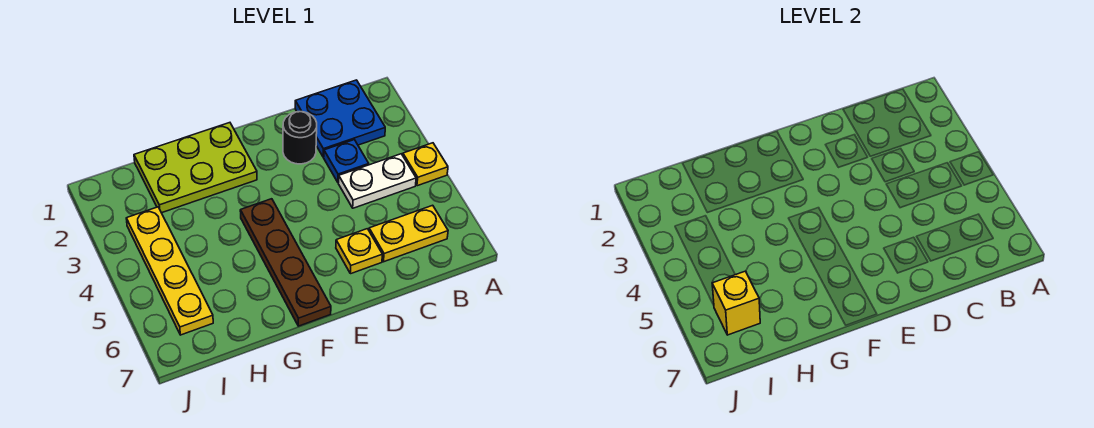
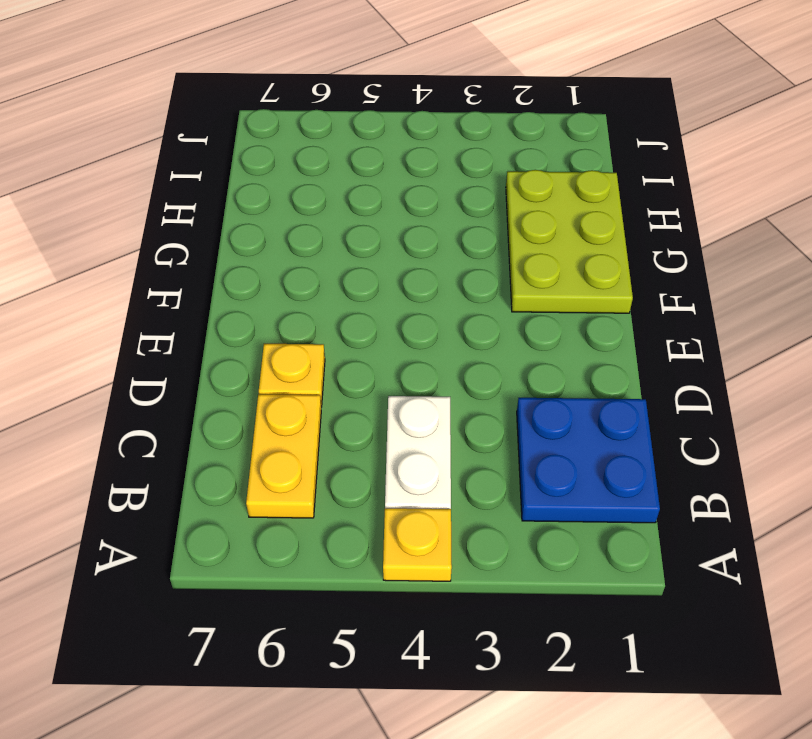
none -> blue 1x1 plate [324,140,369,182]
none -> black 1x1 round brick [283,112,317,164]

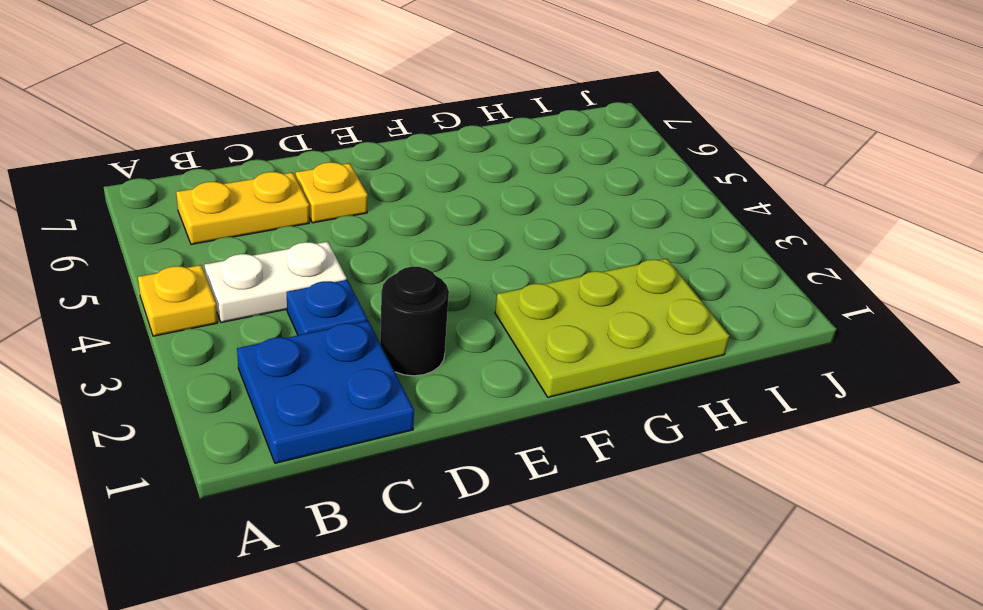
none -> brown 1x4 plate [240,199,331,326]
none -> yellow 1x4 plate [126,207,213,335]

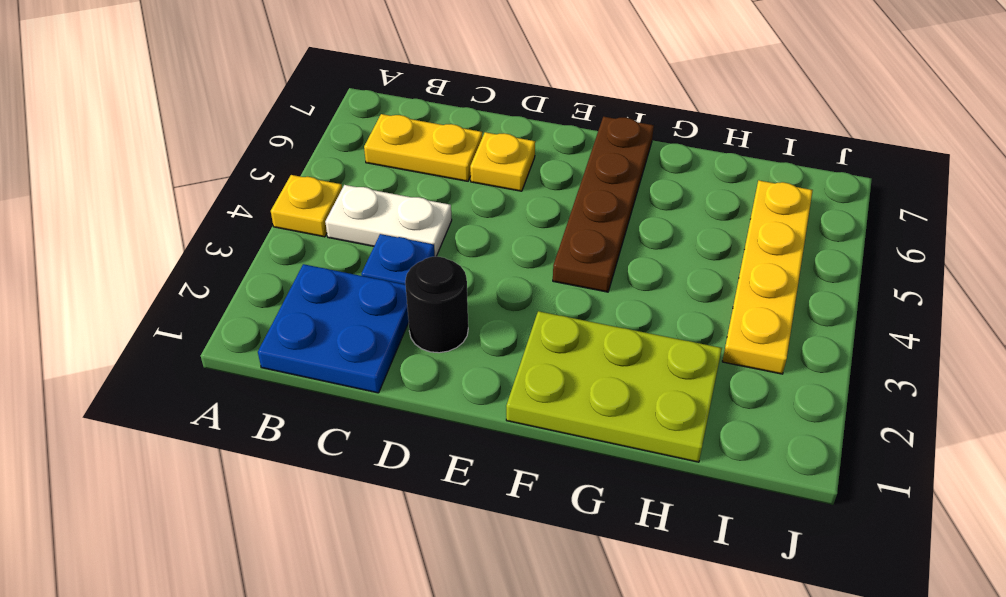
none -> yellow 1x1 brick [712,271,760,335]

